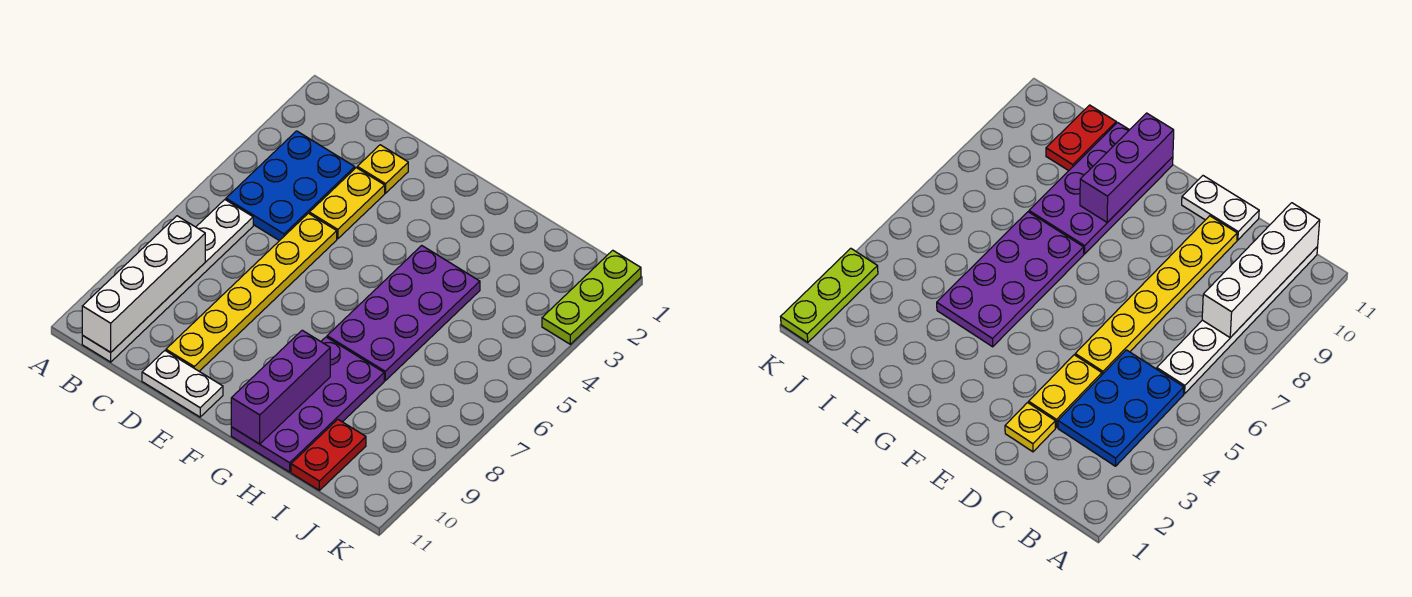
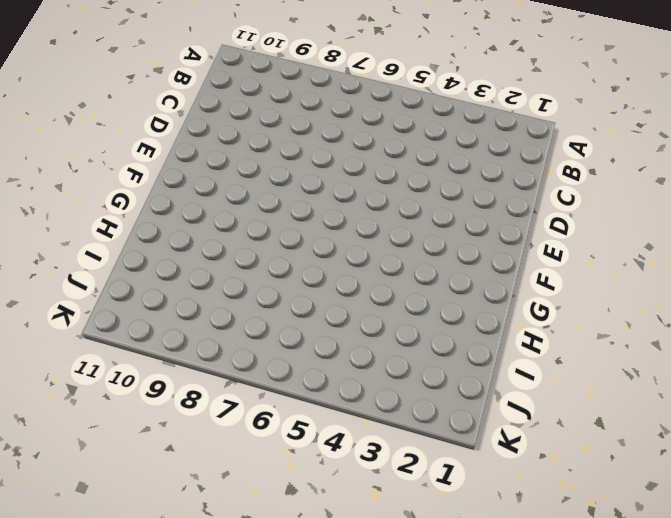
none -> blue 2x3 plate [226,131,355,241]
none -> white 1x6 plate [82,200,253,362]
none -> yellow 1x1 plate [357,145,408,193]

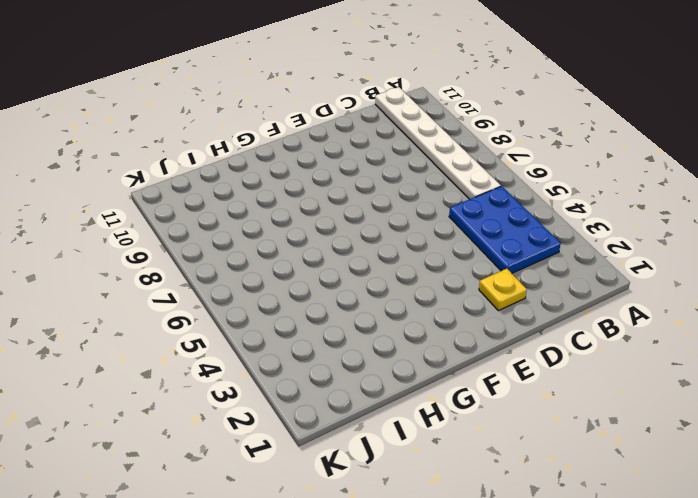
none -> yellow 1x2 plate [309,168,385,239]
none -> yellow 1x6 plate [166,213,337,371]
none -> white 1x2 plate [142,351,223,417]

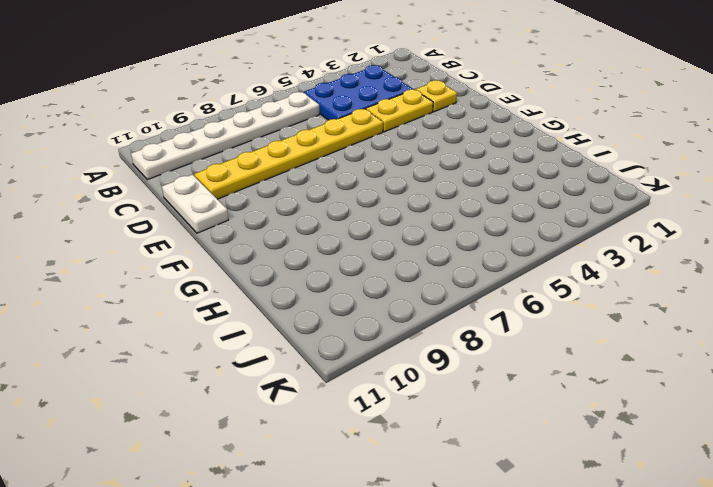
none -> purple 2x4 plate [327,246,480,381]
none -> purple 2x4 plate [231,337,384,472]
none -> red 1x2 plate [291,419,366,490]

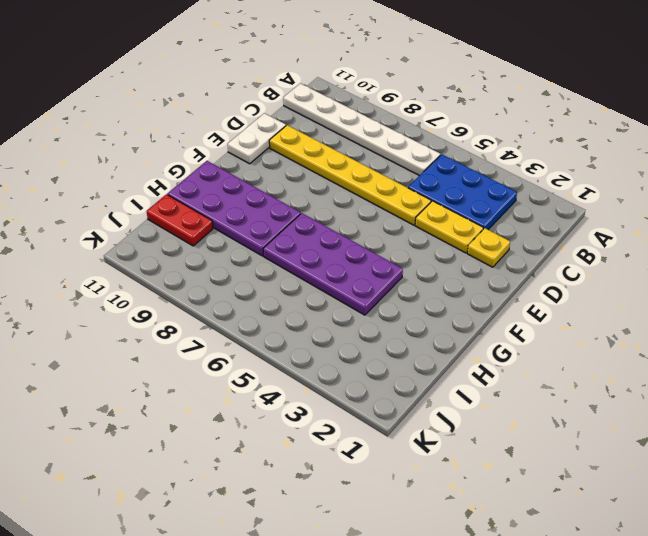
none -> lime 1x3 plate [542,250,641,344]
none -> white 1x4 brick [82,216,205,352]
none -> purple 1x3 brick [231,330,330,444]

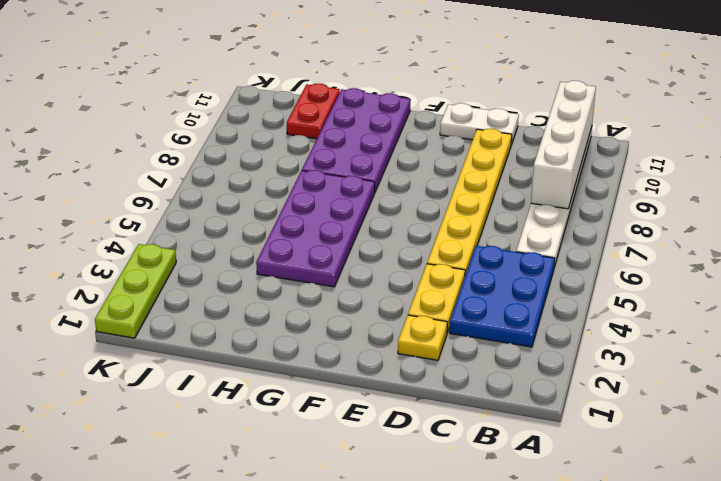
none -> purple 1x3 brick [231,330,330,444]

